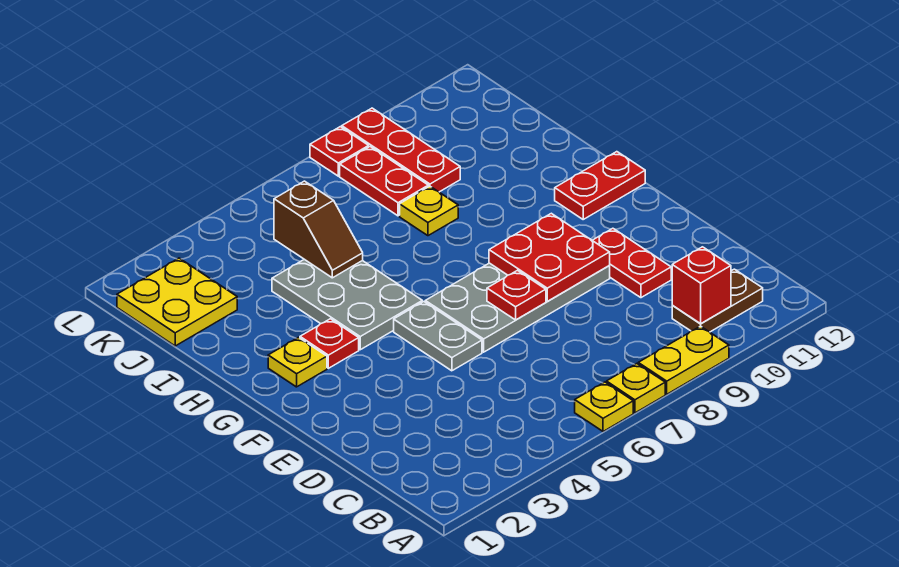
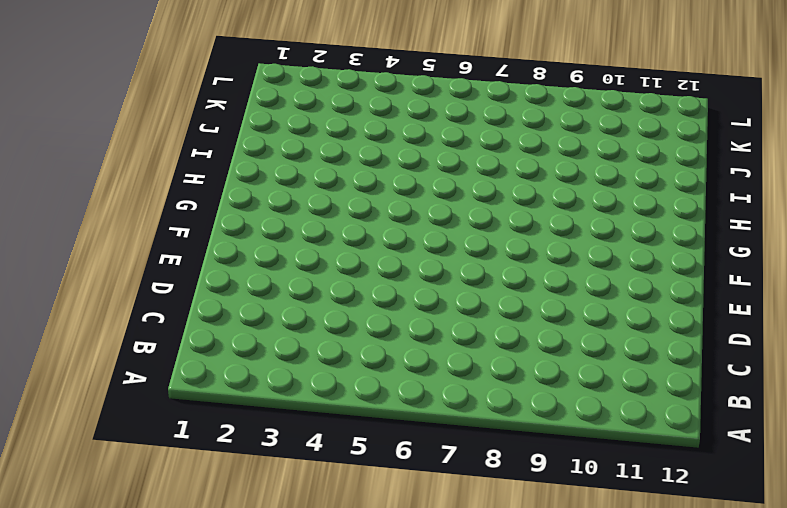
none -> yellow 1x1 plate [575,382,633,432]
none -> yellow 1x1 plate [607,364,665,413]
none -> yellow 1x2 plate [638,326,729,394]

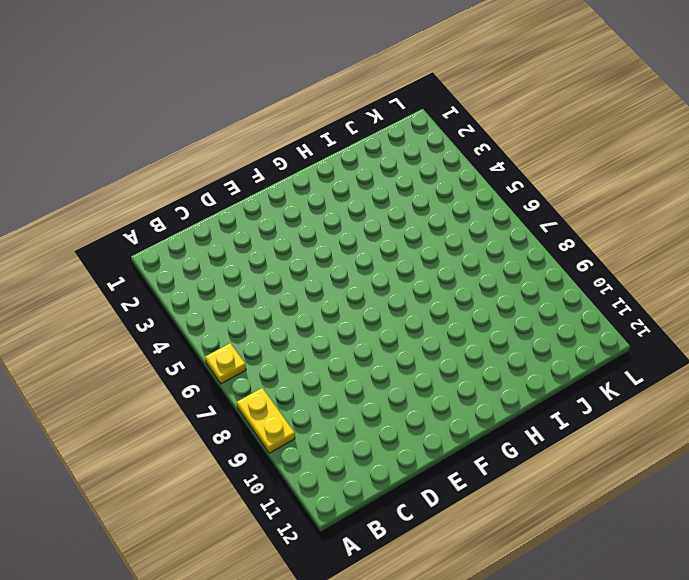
none -> yellow 1x1 plate [607,364,665,413]
none -> brown 1x2 plate [672,269,763,332]
none -> red 1x2 plate [592,228,671,298]

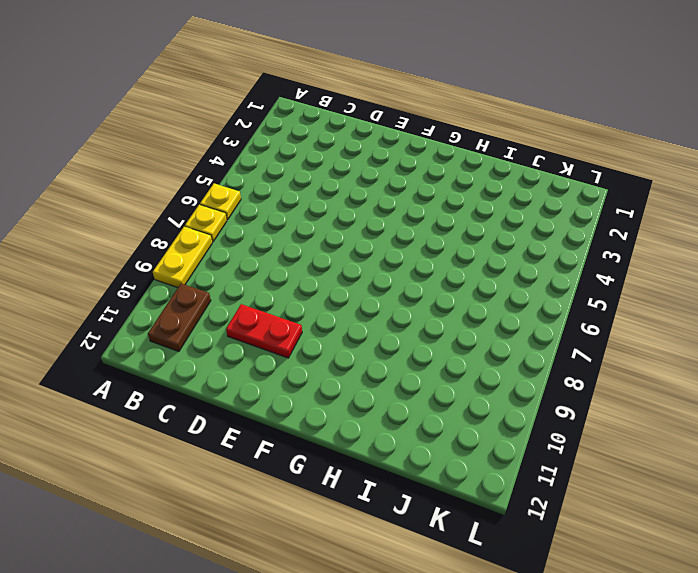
none -> grey 1x2 plate [394,302,482,371]
none -> grey 2x4 plate [425,263,610,352]
none -> yellow 1x1 plate [268,337,327,387]

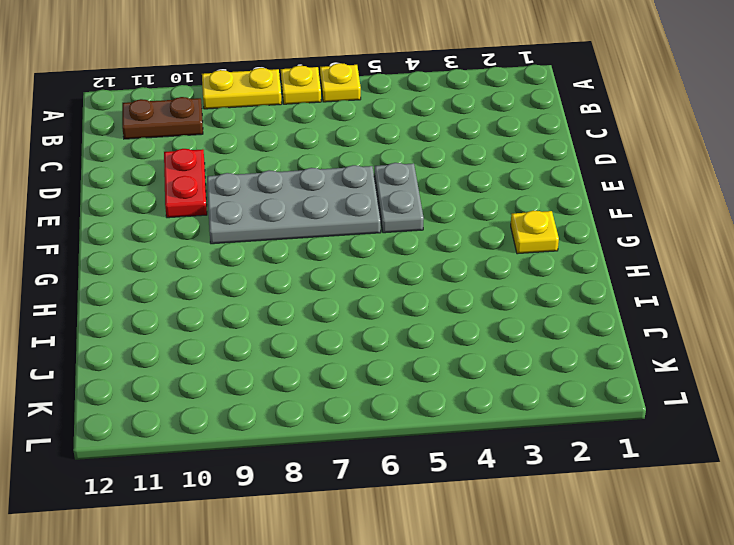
none -> red 1x1 plate [300,319,359,368]
none -> grey 2x3 plate [272,259,422,350]
none -> red 1x2 plate [555,152,645,219]

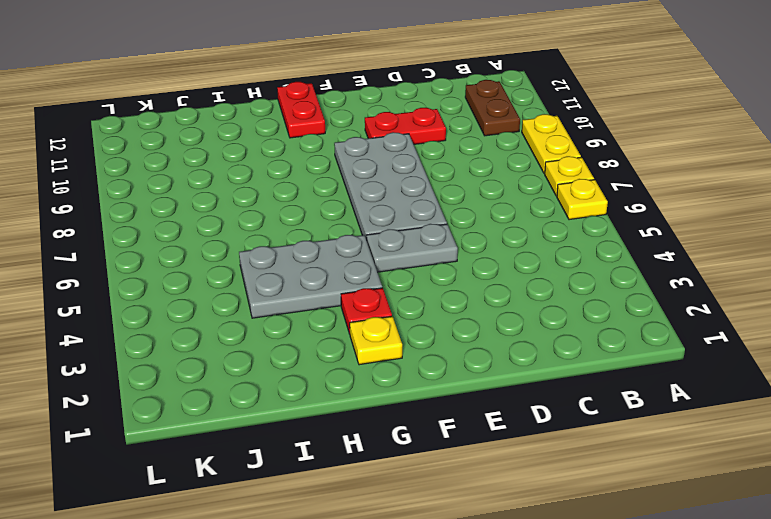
none -> yellow 1x1 plate [400,186,458,236]
none -> yellow 2x2 plate [117,258,237,346]
none -> red 1x2 plate [340,147,428,216]

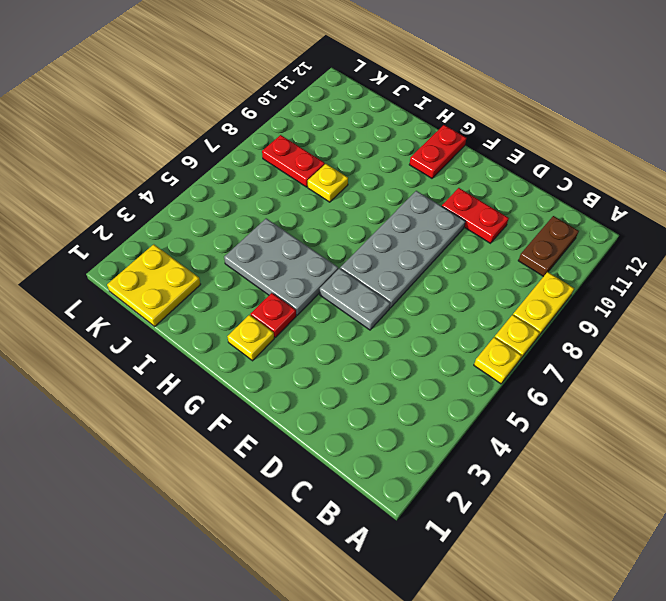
none -> red 1x3 plate [342,108,460,192]
none -> red 1x1 plate [310,127,369,176]
none -> red 1x1 brick [672,247,731,324]

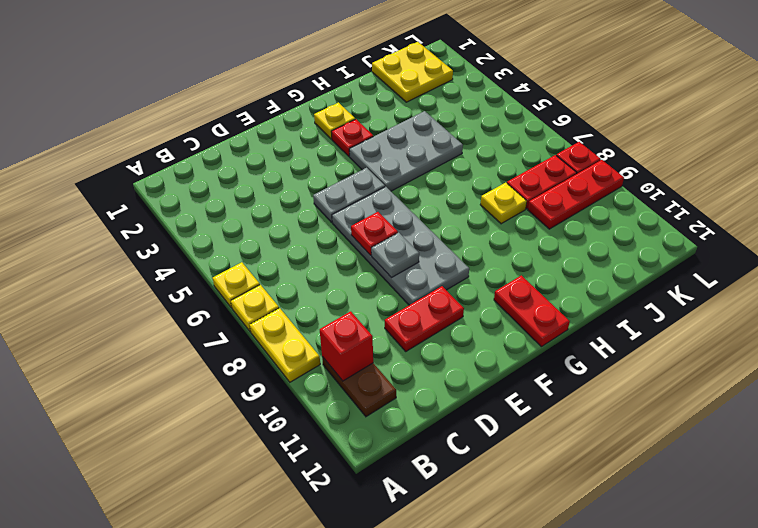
grey 1x1 plate [371,233,419,278] -> red 2x2 plate [489,213,610,301]
none -> brown 1x2 slope [274,181,363,278]

